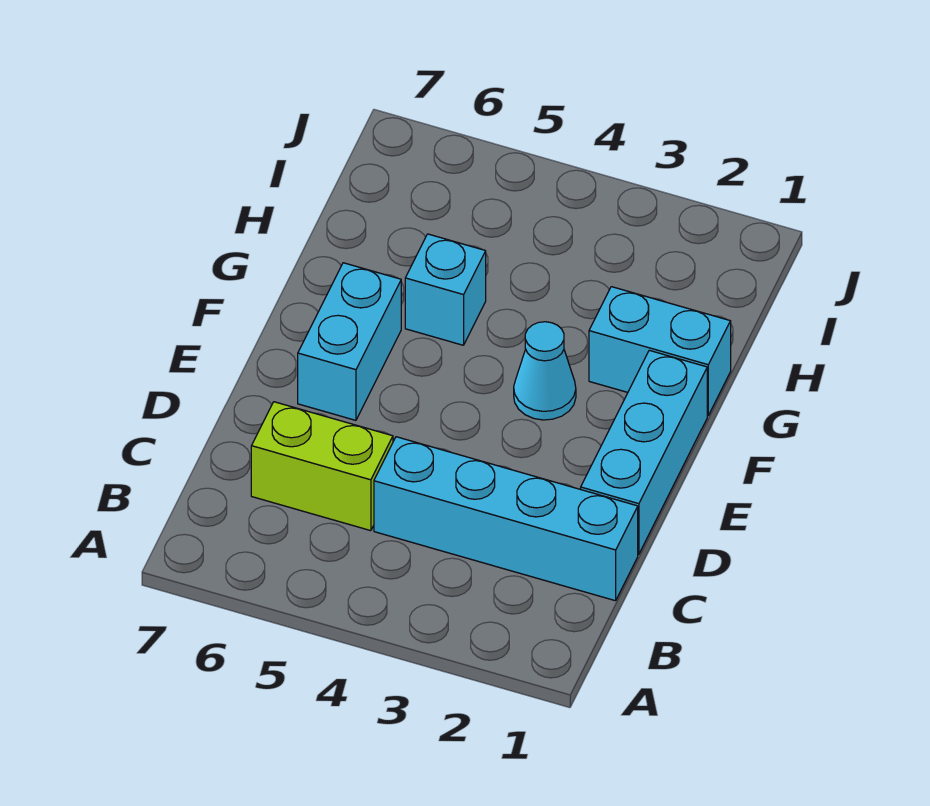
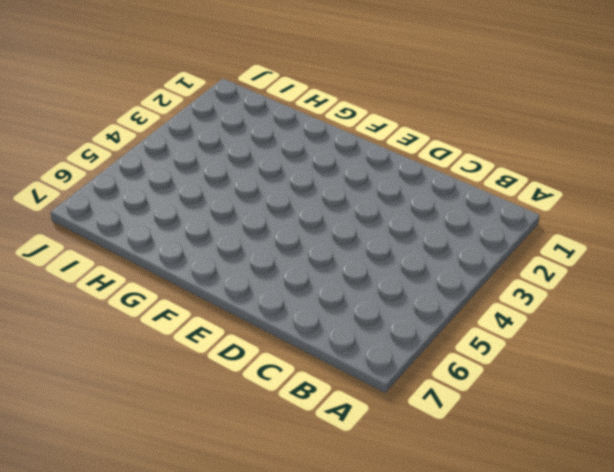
none -> cyan 1x4 brick [374,437,638,601]
none -> lime 1x2 brick [251,402,393,531]

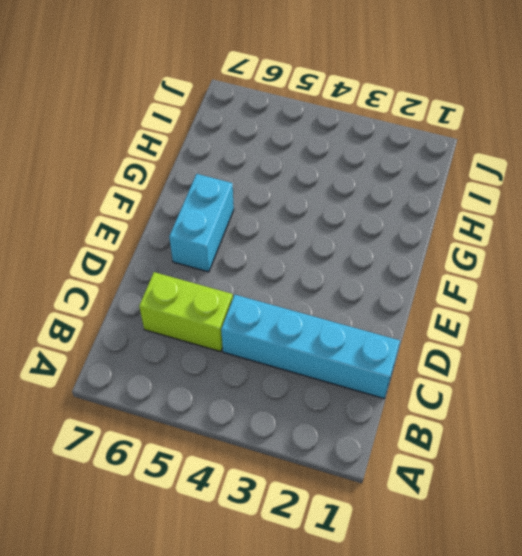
none -> cyan 1x3 brick [581,350,707,554]
none -> cyan 1x1 cone [514,322,576,420]

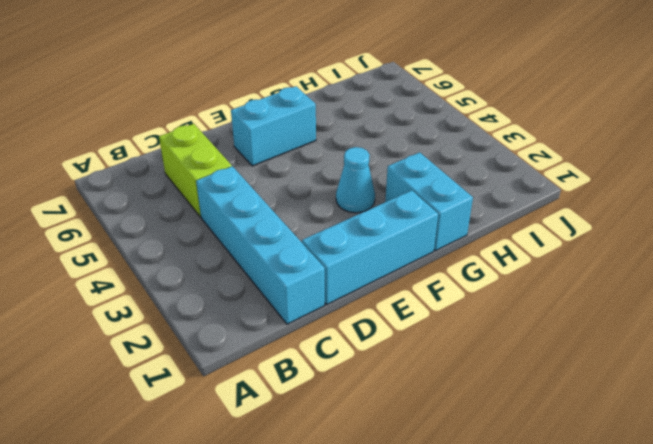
none -> cyan 1x1 brick [405,234,486,345]

